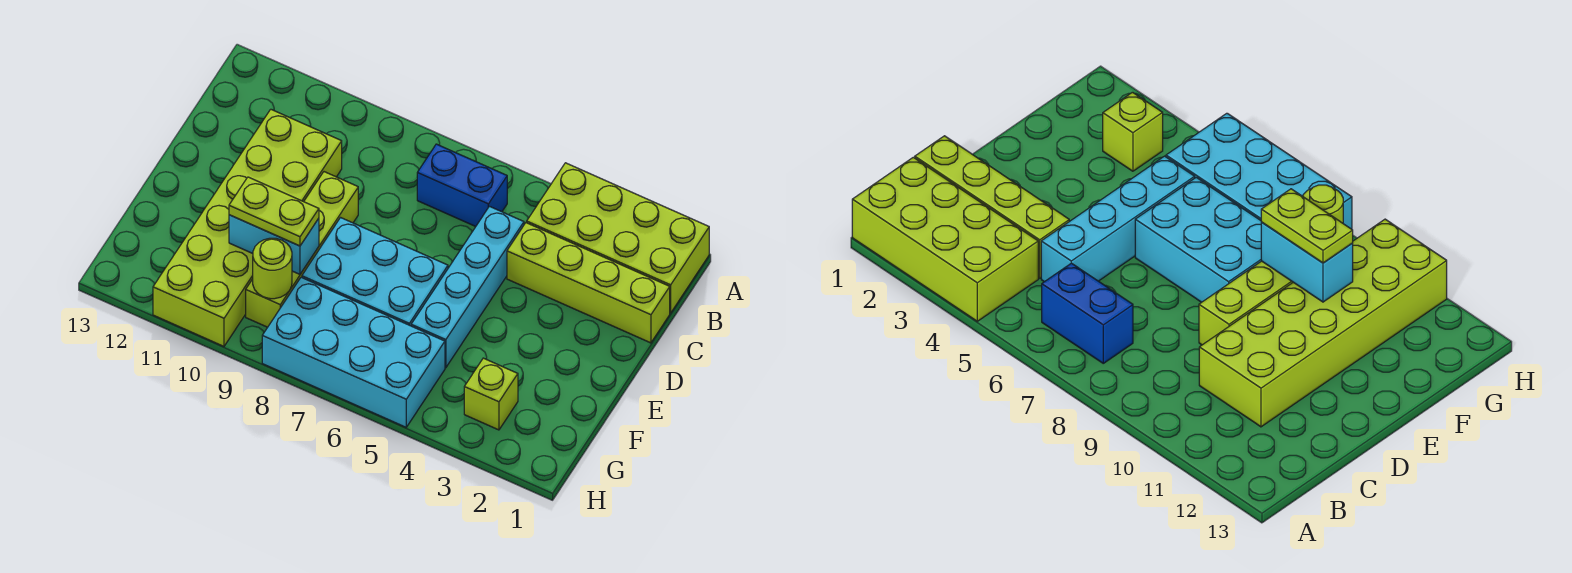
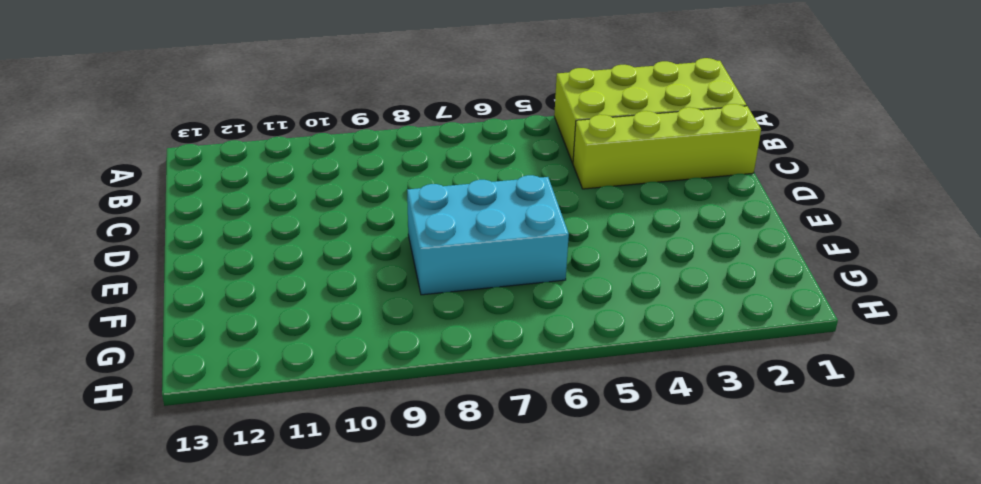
none -> blue 1x2 brick [417,144,507,227]
none -> cyan 1x4 brick [411,206,524,368]
none -> lime 2x6 brick [153,109,342,346]

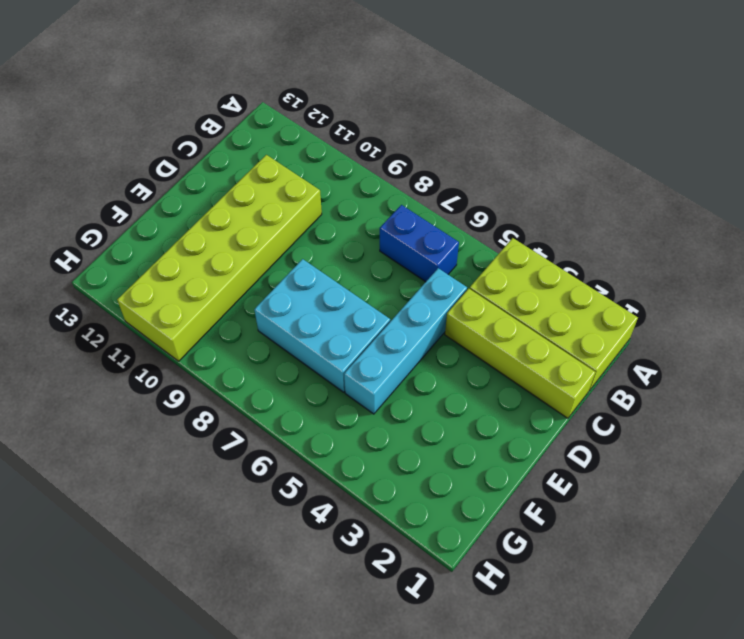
none -> lime 1x4 brick [246,172,358,327]
none -> lime 1x1 brick [464,358,518,430]
none -> cyan 2x4 brick [262,277,445,427]

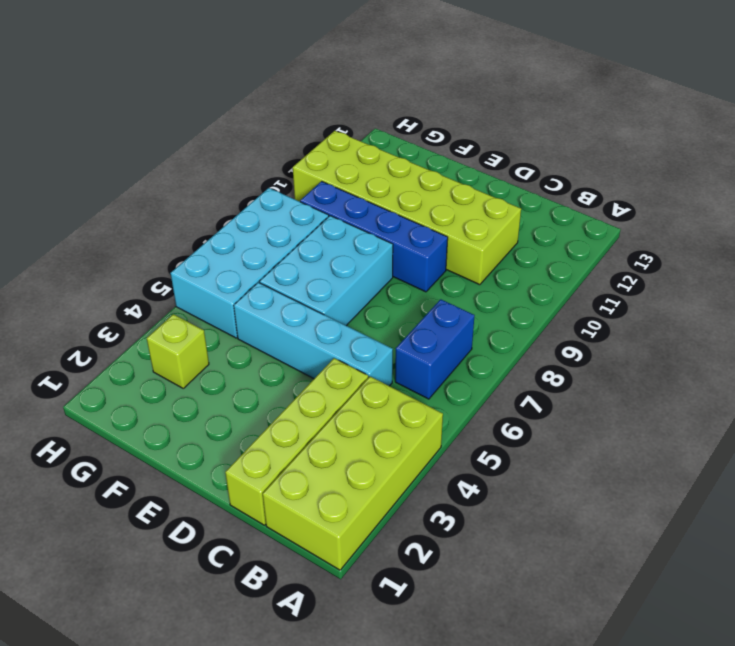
blue 1x4 brick [300,181,448,292] -> lime 1x4 brick [246,172,358,327]
none -> cyan 1x2 brick [229,215,319,274]
none -> lime 1x1 round brick [253,238,292,299]
none -> lime 1x2 plate [229,177,319,246]

